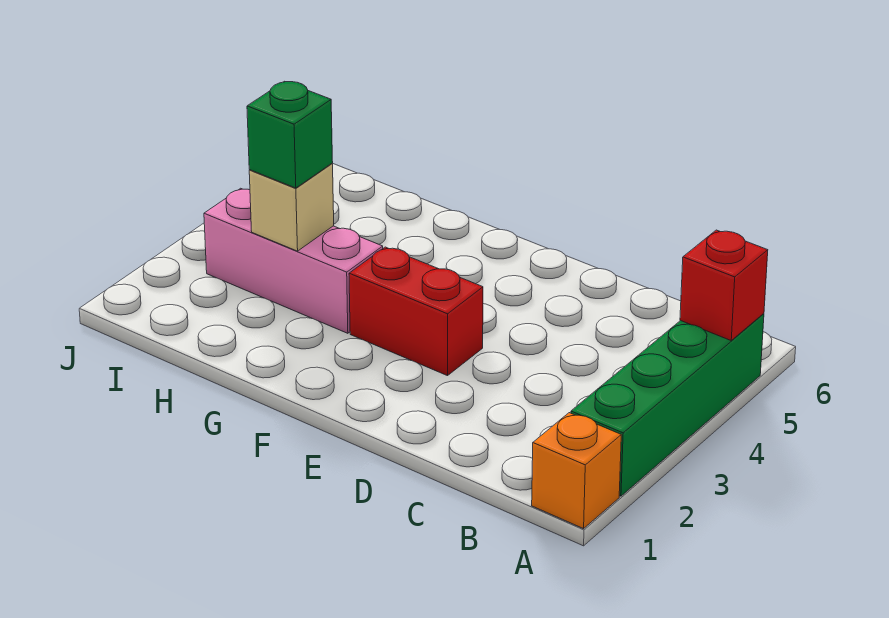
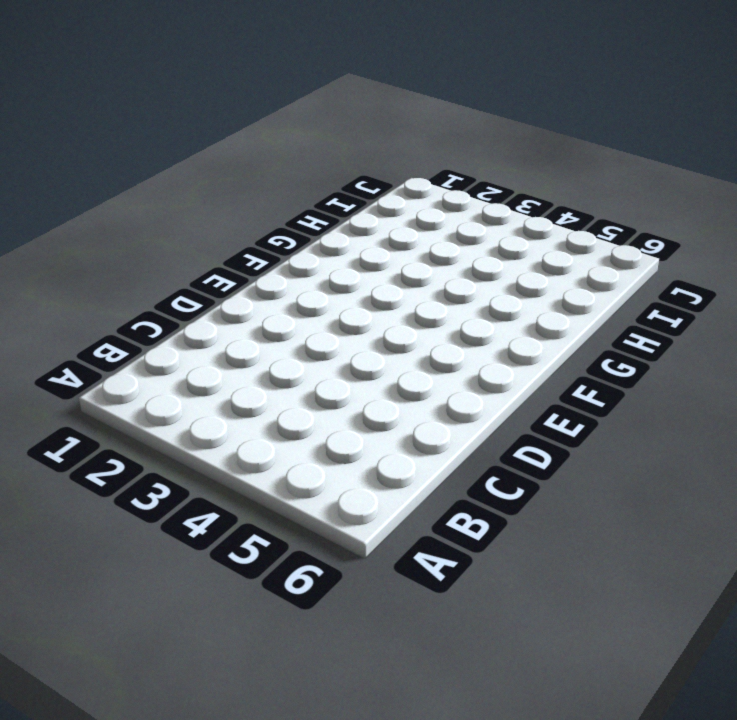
none -> orange 1x1 brick [532,413,621,529]
none -> green 1x4 brick [571,314,764,496]

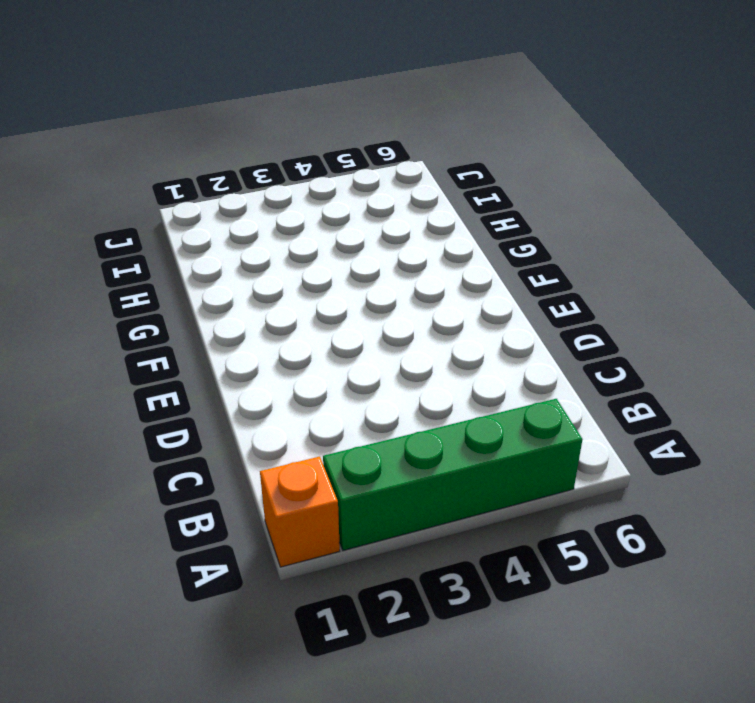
none -> red 1x2 brick [349,247,483,376]
none -> pink 1x3 brick [204,188,383,333]

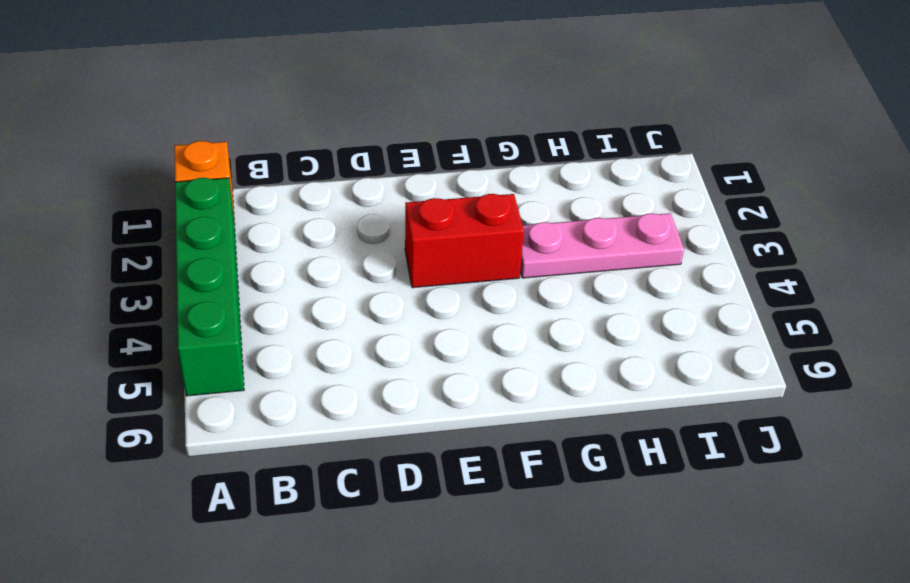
pink 1x3 plate [520,213,684,278] -> pink 1x3 brick [204,188,383,333]
none -> red 1x1 brick [680,230,768,340]
none -> tan 1x1 brick [249,164,334,251]

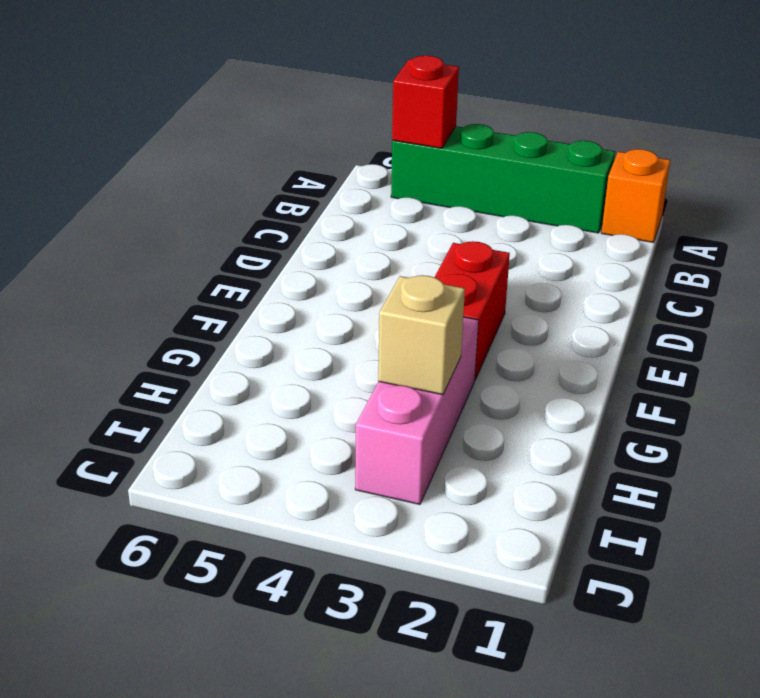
none -> green 1x1 brick [247,81,333,188]

